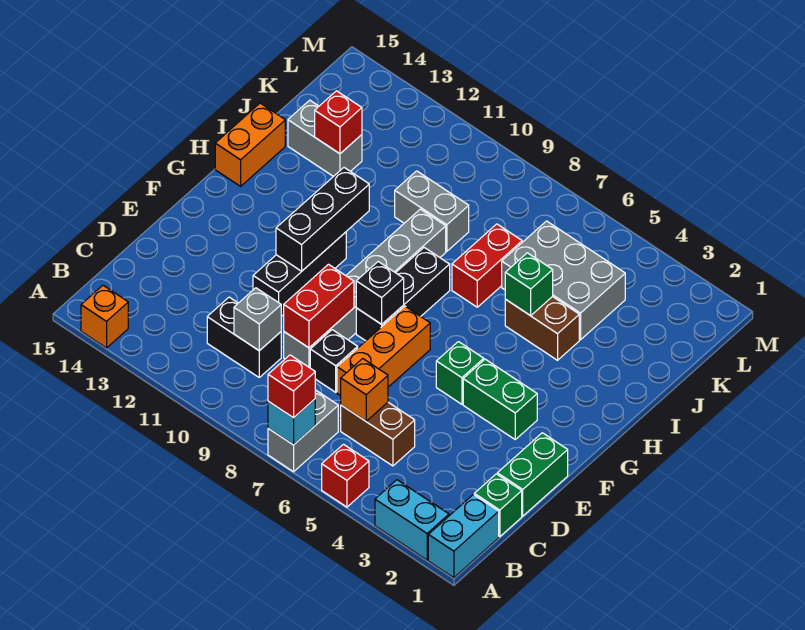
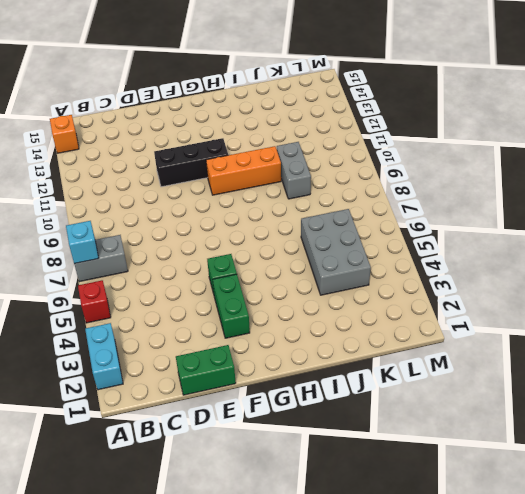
orange 1x3 brick [206,146,281,195] -> orange 1x3 brick moved to [337,306,430,396]
none -> cyan 1x2 brick [428,494,499,578]
none -> green 1x1 brick [474,474,522,537]
none -> brown 1x2 brick [341,402,415,466]
none -> black 1x2 brick [207,297,281,377]

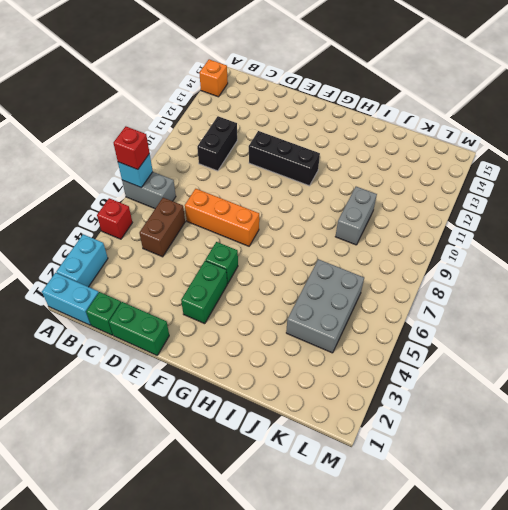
none -> black 1x1 brick [310,330,358,392]
none -> grey 1x6 brick [284,209,446,368]
none -> black 1x3 brick [356,248,450,341]
none -> orange 1x2 brick [215,103,285,186]

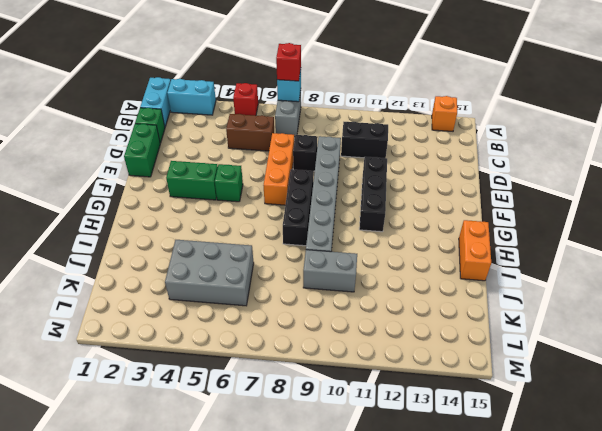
none -> brown 1x2 brick [505,296,579,360]
none -> red 1x2 brick [452,224,522,307]
none -> grey 1x2 brick [288,100,362,177]
none -> orange 1x1 brick [341,359,388,421]

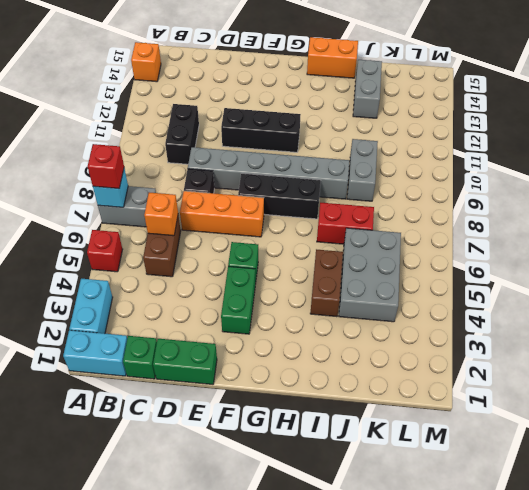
none -> grey 1x1 brick [234,288,281,351]
none -> red 1x2 brick [284,264,354,348]
none -> black 1x1 brick [356,262,404,324]
none -> black 1x3 brick [276,168,369,271]

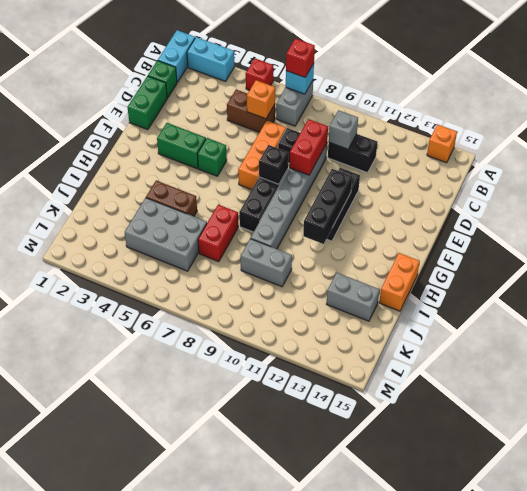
none -> green 1x1 brick [505,253,553,316]
none -> red 1x1 brick [315,91,362,154]

